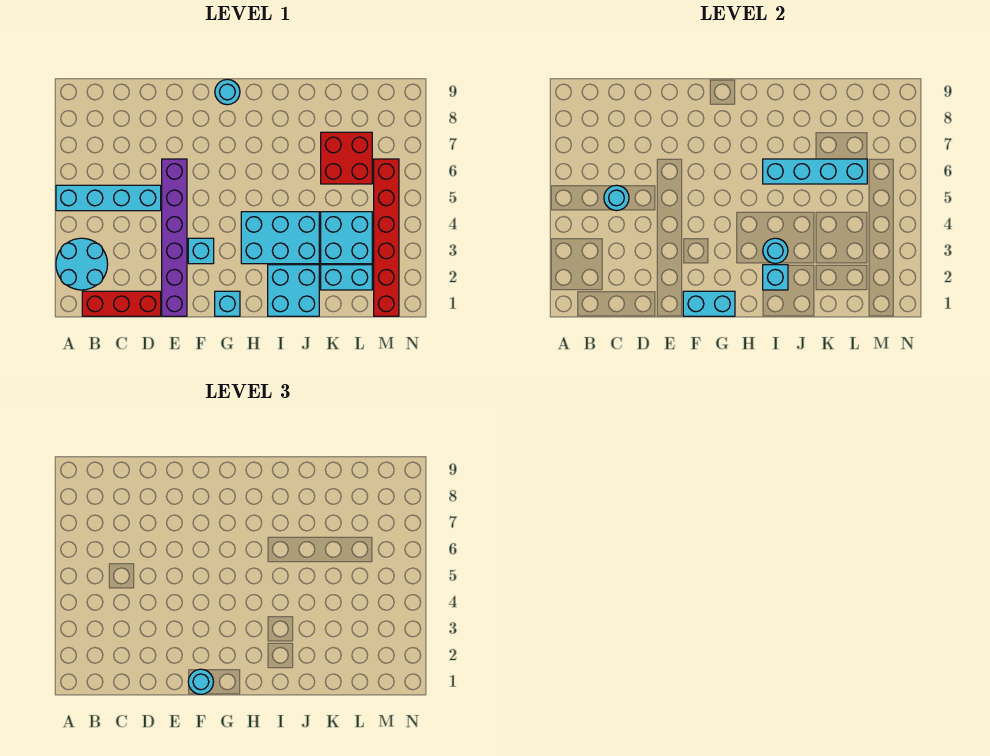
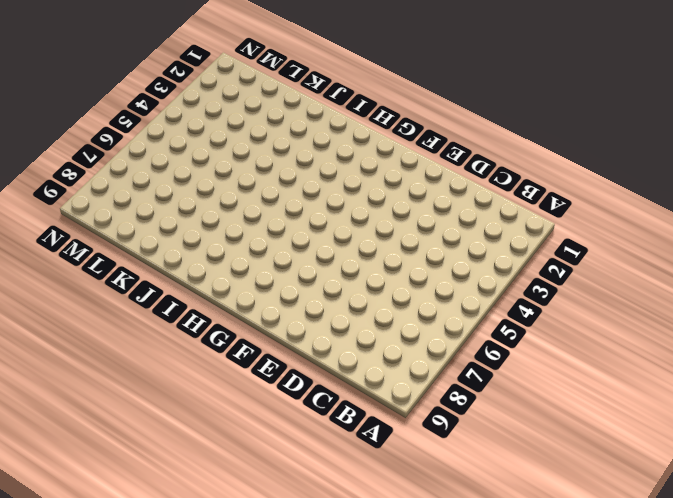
none -> cyan 2x2 round brick [56,238,108,290]
none -> cyan 1x4 brick [56,185,161,211]
none -> red 1x3 brick [82,291,161,316]

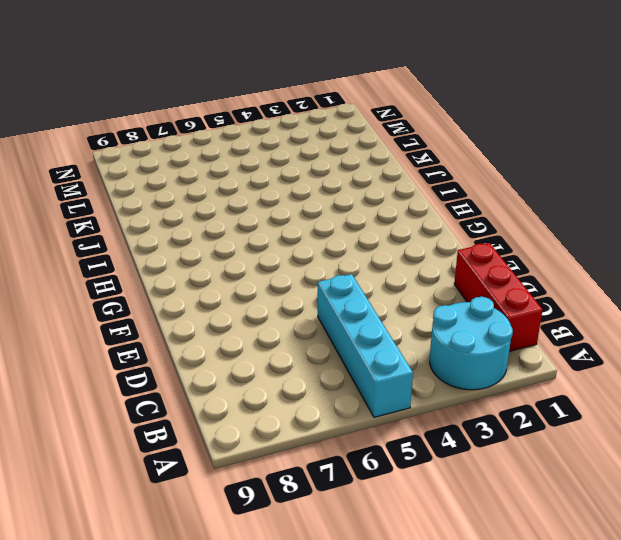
none -> purple 1x6 brick [162,159,187,316]
none -> cyan 1x1 brick [188,238,214,264]
none -> cyan 1x1 brick [215,291,240,316]

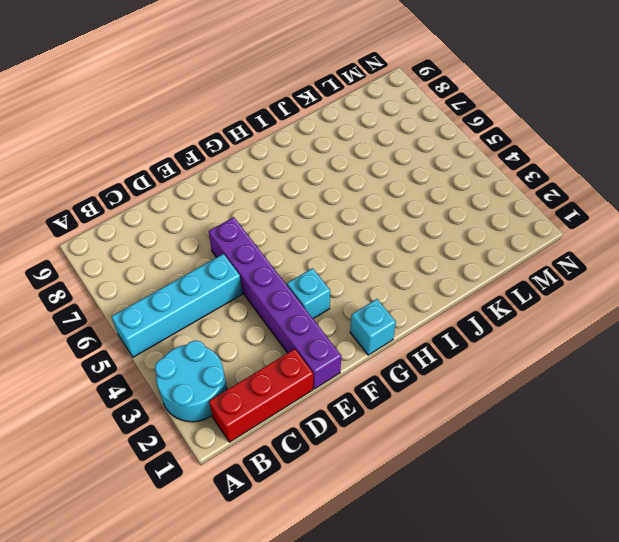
none -> cyan 1x1 round brick [215,79,240,105]
none -> cyan 2x3 brick [241,212,319,264]
none -> cyan 2x2 brick [268,265,319,316]

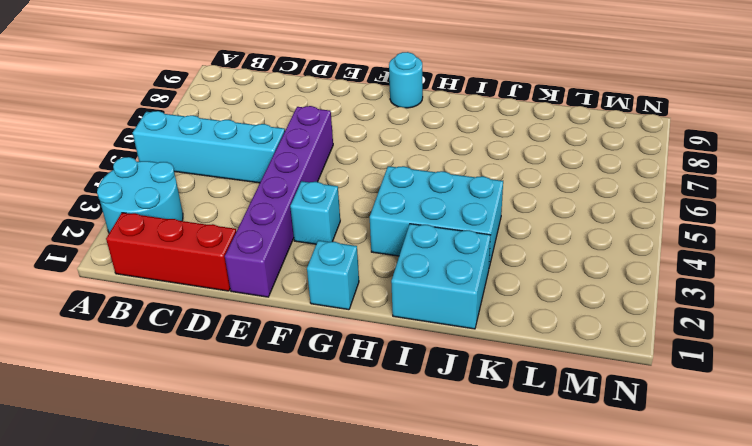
none -> cyan 1x2 brick [321,265,372,290]
none -> cyan 2x2 brick [321,212,372,264]
none -> red 2x2 brick [321,132,372,184]

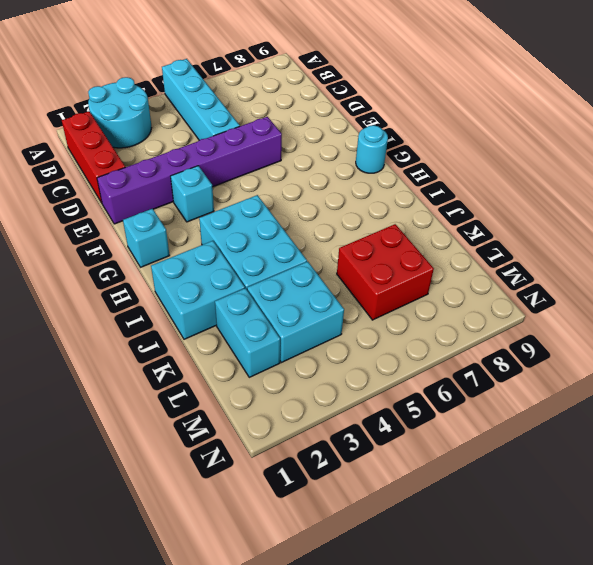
none -> red 1x6 brick [374,159,399,316]
none -> cyan 1x1 round brick [604,185,629,211]
none -> cyan 1x2 brick [683,291,735,316]

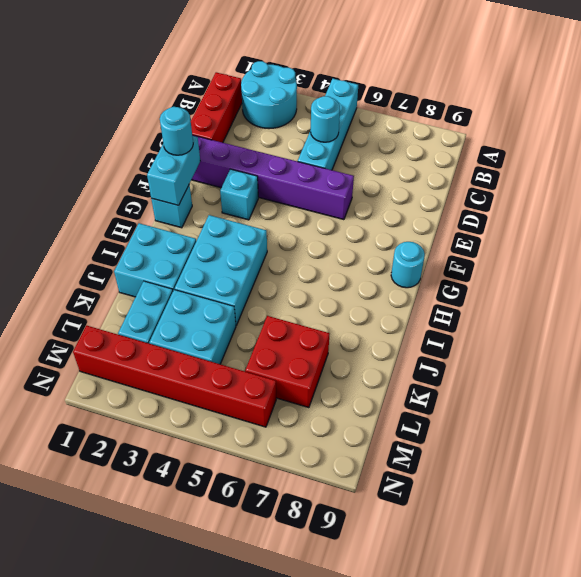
none -> cyan 1x1 brick [763,265,788,290]
none -> cyan 1x1 round brick [763,238,788,263]
none -> cyan 1x4 brick [763,159,867,184]

